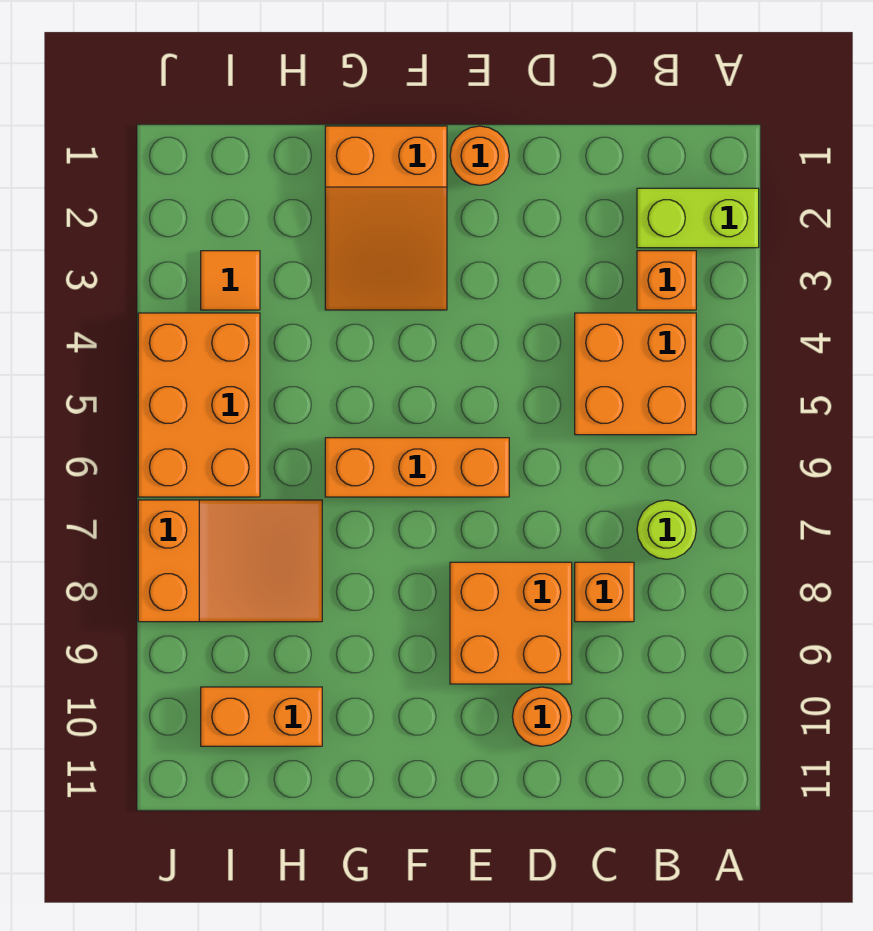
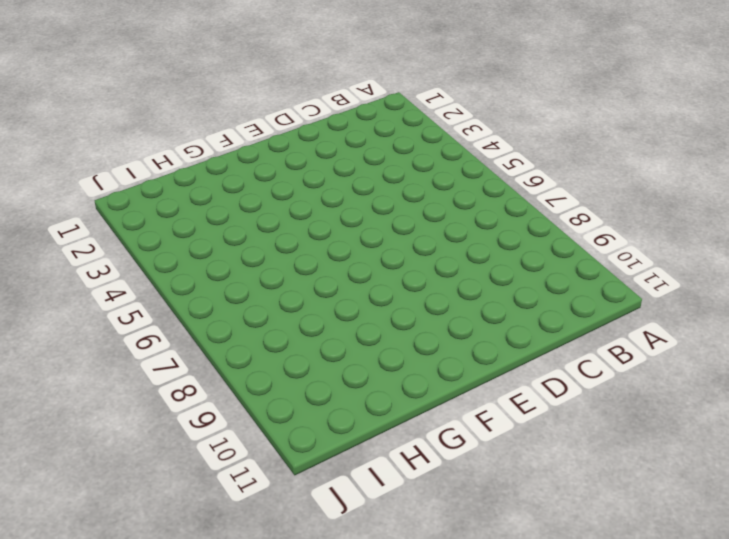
none -> lime 1x2 brick [637,188,759,248]
none -> orange 1x1 brick [637,251,696,310]
none -> orange 2x2 brick [575,313,696,435]

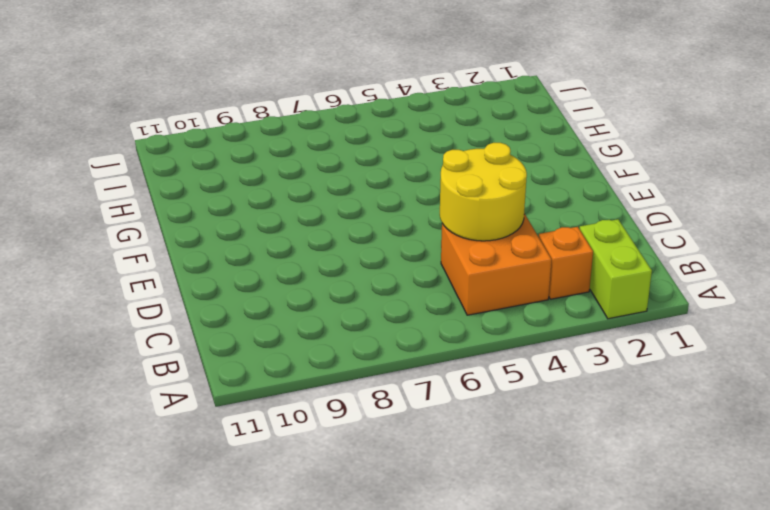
yellow 2x2 round brick [440,143,527,241] -> none
none -> lime 1x1 round brick [637,500,696,559]
none -> orange 1x1 brick [575,562,634,622]
none -> orange 2x2 brick [450,562,572,684]

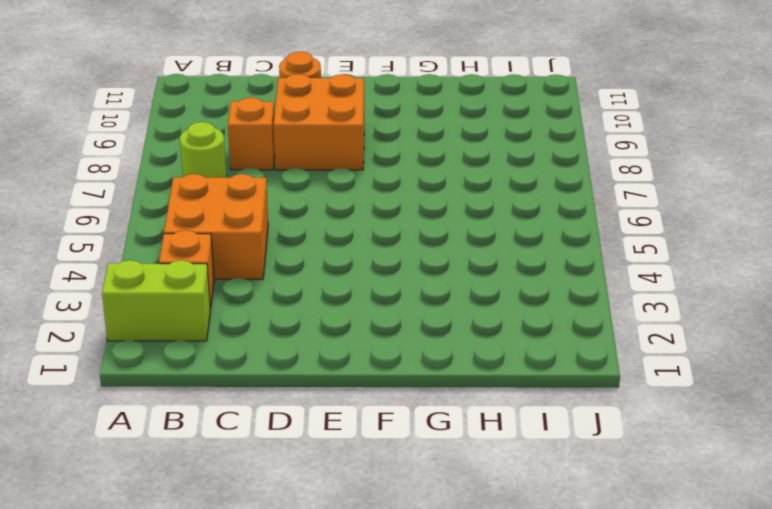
none -> orange 1x1 round brick [450,126,509,185]
none -> orange 1x3 brick [325,438,509,497]
none -> orange 2x3 slope [325,126,447,310]

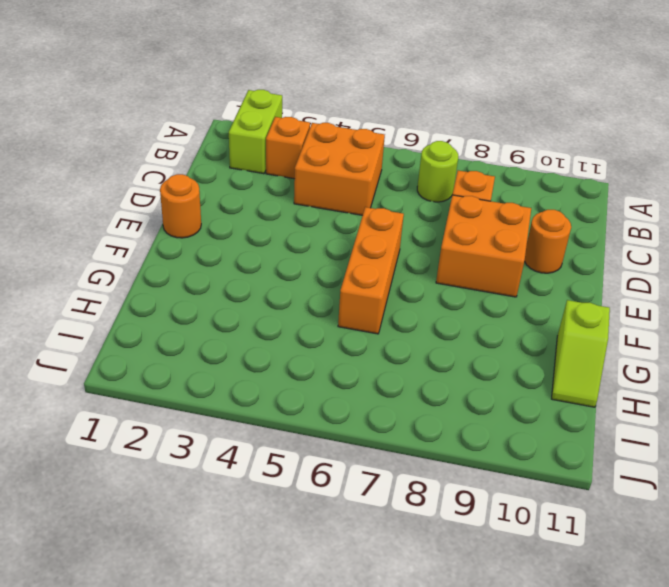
lime 1x2 slope [552,300,610,407] -> none
none -> orange 2x3 slope [325,126,447,310]
none -> orange 2x3 slope [138,500,322,622]
none -> orange 1x2 brick [201,687,322,746]

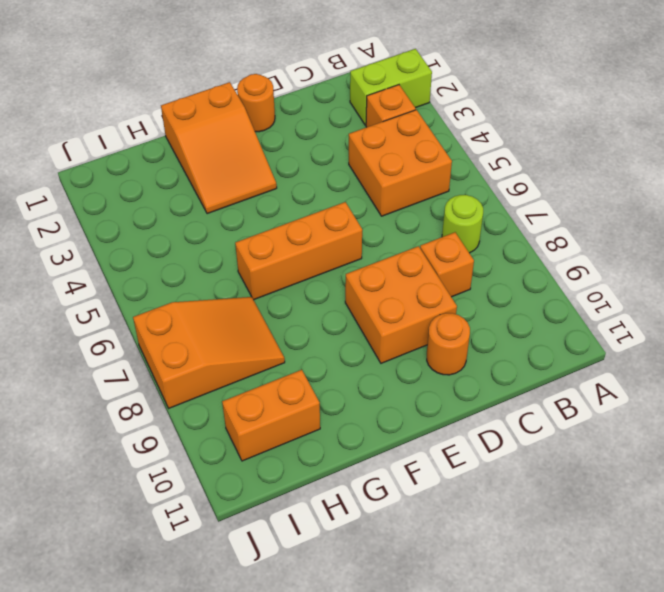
none -> orange 1x1 tile [201,251,260,310]
none -> orange 2x3 brick [138,313,260,497]

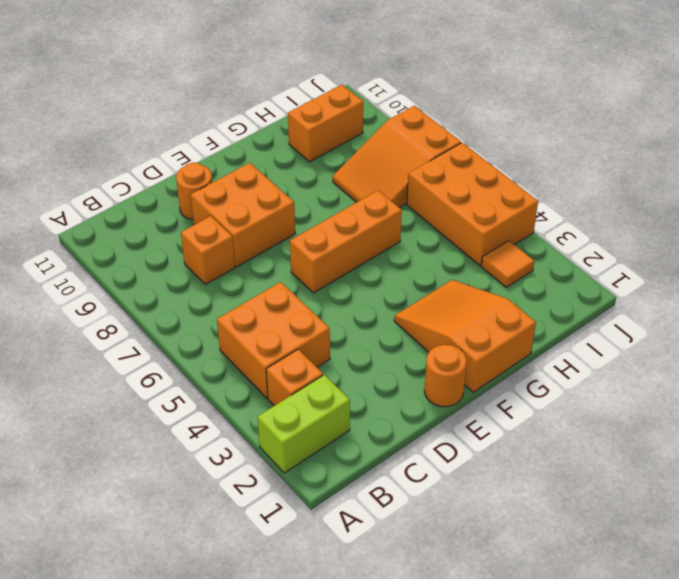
none -> lime 1x1 round brick [637,500,696,559]

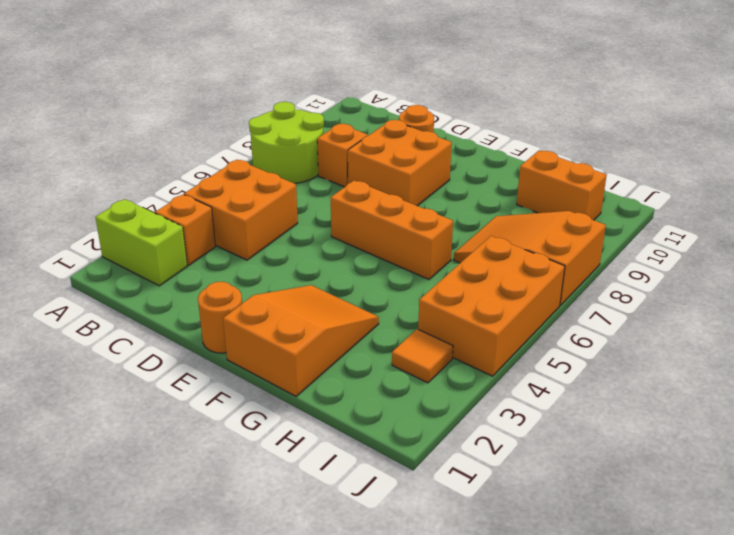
lime 2x2 round brick [249,102,324,184] -> lime 1x1 round brick [637,500,696,559]

